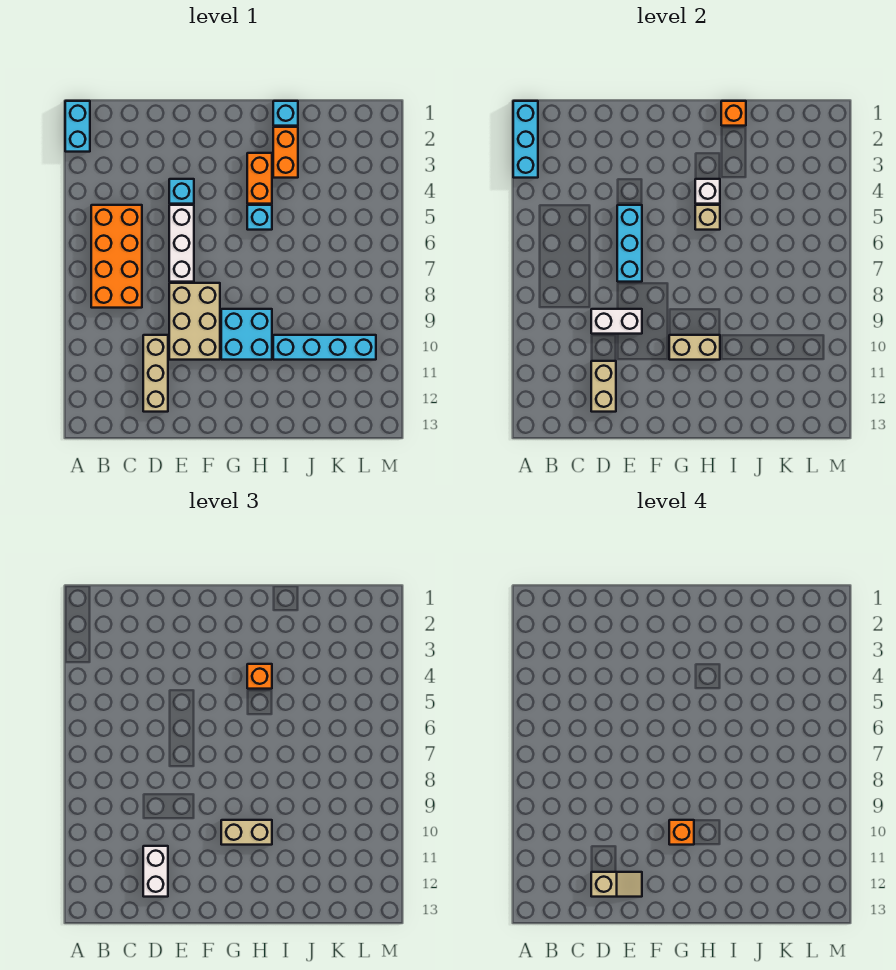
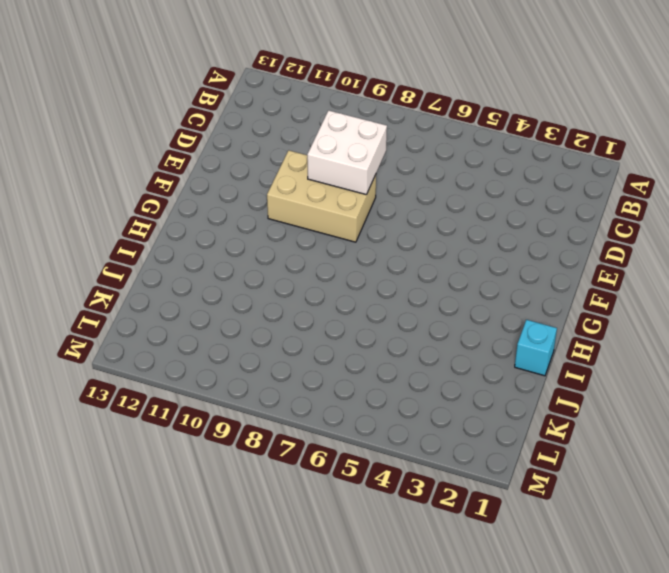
white 2x2 brick [307,110,387,195] -> white 1x2 brick [591,309,642,334]
none -> cyan 1x2 brick [65,101,90,152]
none -> orange 2x4 brick [91,205,142,308]
none -> tan 1x3 brick [143,335,168,412]

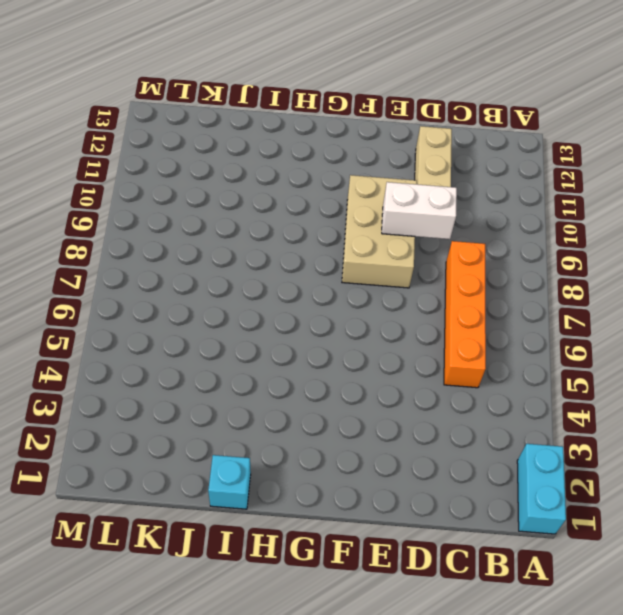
orange 1x4 brick [444,241,486,388] -> orange 2x4 brick [91,205,142,308]
none -> cyan 1x1 brick [169,179,194,204]
none -> white 1x3 brick [169,205,194,282]
none -> cyan 2x2 brick [221,309,272,360]

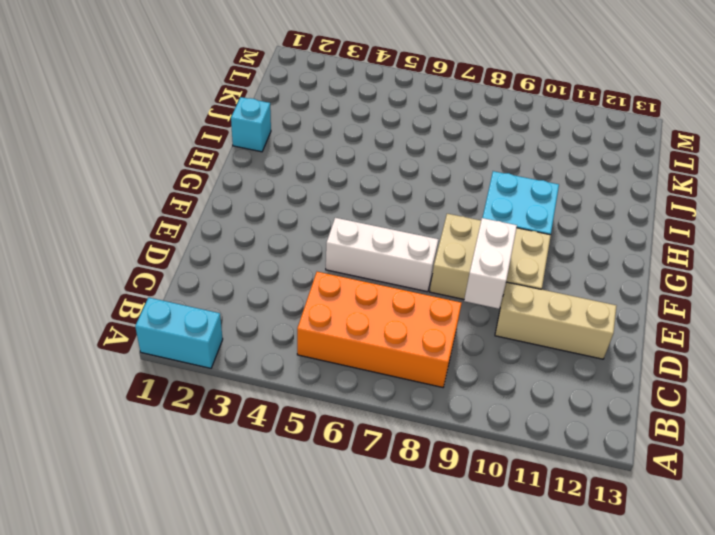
none -> cyan 1x1 brick [169,179,194,204]
none -> orange 1x2 brick [247,153,272,204]
none -> cyan 1x1 brick [247,205,272,230]

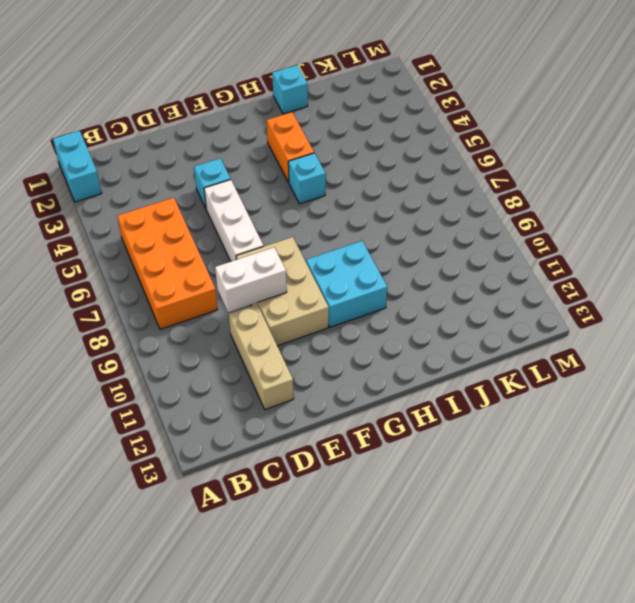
none -> orange 1x2 brick [273,127,298,178]
none -> cyan 1x4 brick [273,335,376,360]
none -> cyan 1x3 brick [513,101,538,178]

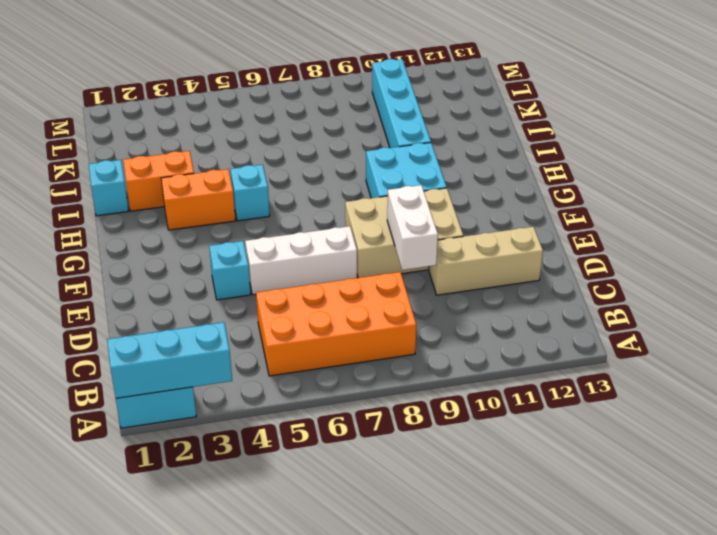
none -> tan 1x2 brick [591,361,616,412]
none -> cyan 1x3 brick [617,205,642,282]
none -> tan 1x2 brick [669,335,720,360]

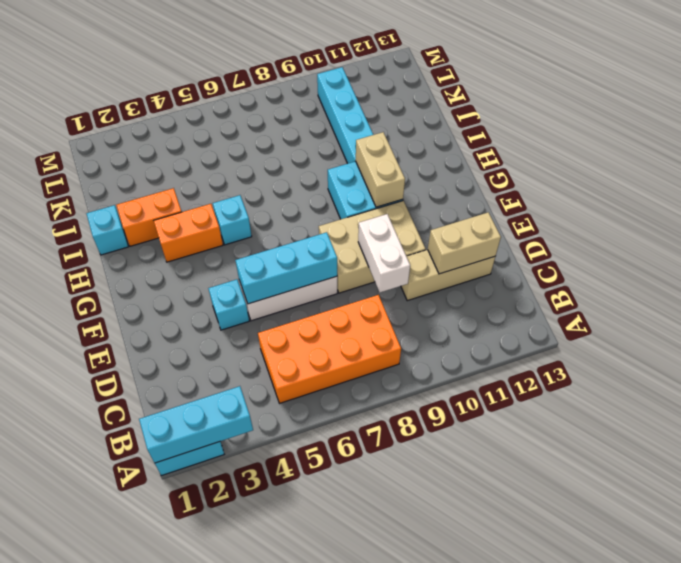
none -> white 1x1 brick [695,179,720,204]
none -> tan 1x1 brick [695,205,720,230]
none -> orange 1x1 brick [721,101,746,126]

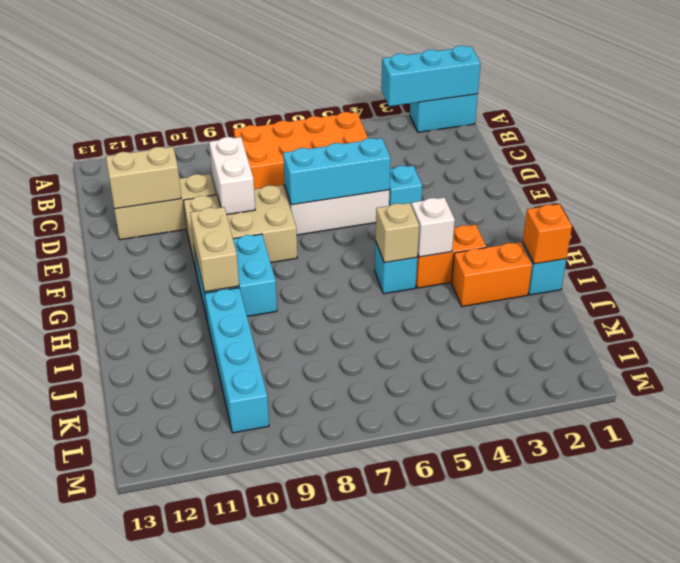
none -> white 1x2 brick [143,846,168,897]
none -> tan 1x2 brick [221,820,272,845]
none -> orange 1x1 brick [247,664,272,689]

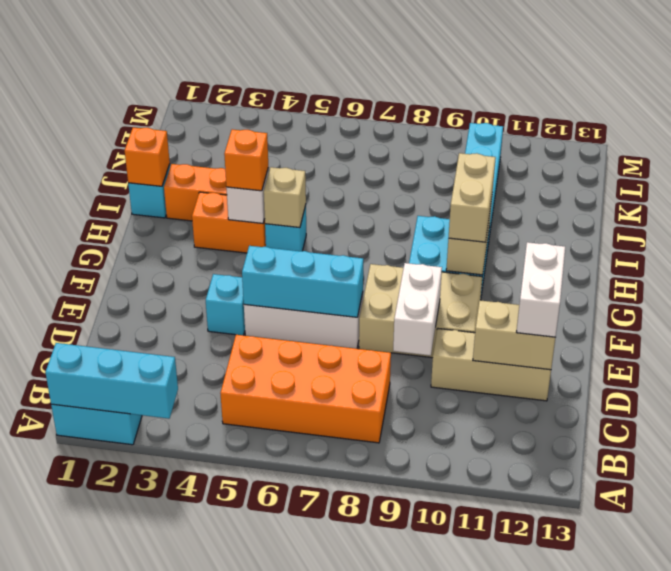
white 1x2 brick [517,242,565,337] -> white 1x2 brick turned to [143,846,168,897]
none -> tan 1x2 slope [591,872,642,897]
none -> orange 1x1 brick [669,820,694,845]

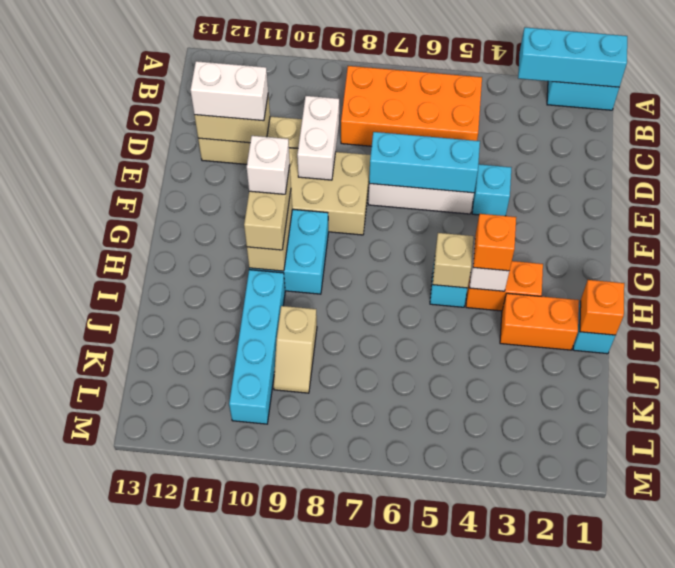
white 1x1 brick [247,136,290,194] -> orange 1x1 brick [669,820,694,845]
tan 1x2 slope [274,306,317,393] -> tan 1x2 slope moved to [591,872,642,897]

